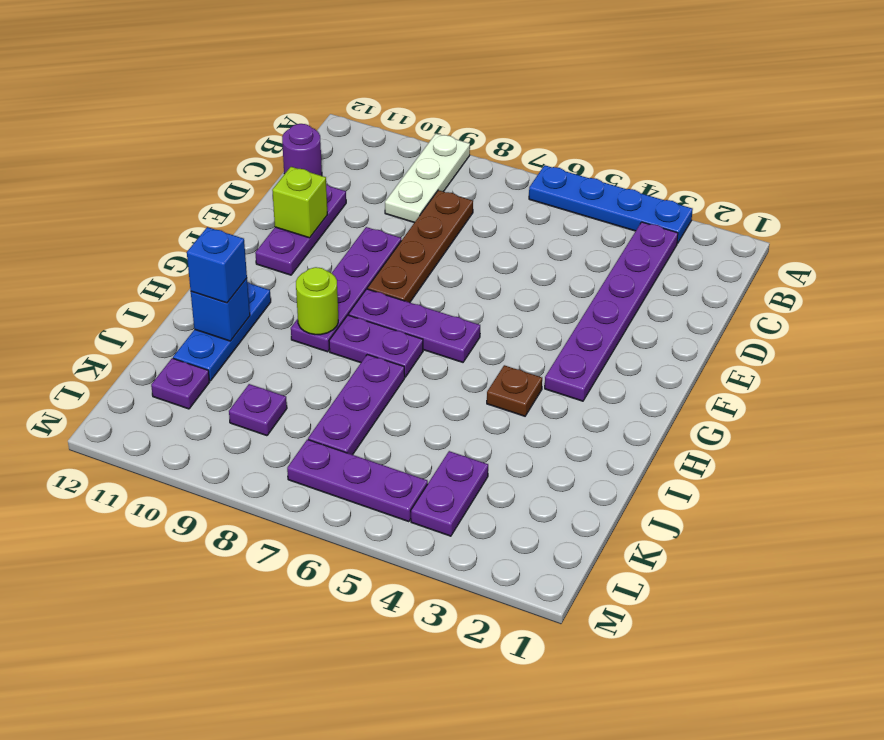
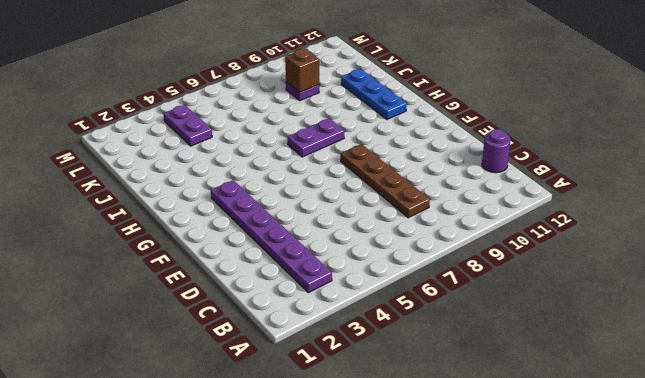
brown 1x1 brick [285,48,319,92] -> none
none -> blue 1x4 plate [529,165,693,243]
none -> white 1x3 plate [385,134,470,223]
none -> purple 1x3 plate [255,184,346,275]

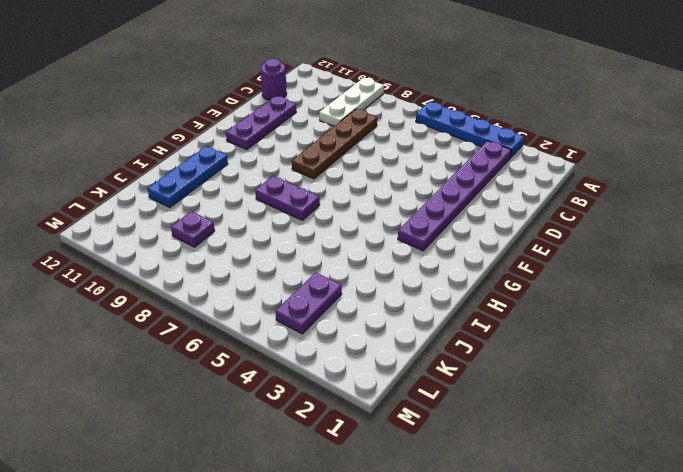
none -> purple 1x4 plate [291,227,401,352]
none -> purple 1x3 plate [349,289,480,362]
none -> brown 1x1 plate [487,365,542,416]

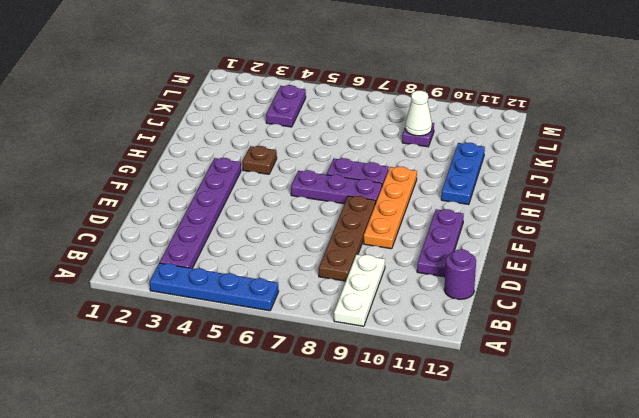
orange 1x4 plate [364,167,417,249] -> purple 1x4 plate [291,227,401,352]
white 1x1 cone [405,91,432,136] -> none
none -> purple 1x3 plate [308,355,405,455]
none -> purple 1x1 plate [151,358,210,409]
none -> purple 1x3 plate [287,439,428,522]

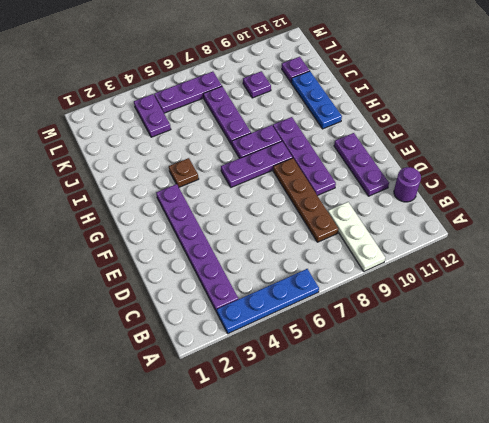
none -> lime 1x1 brick [272,167,328,238]
none -> lime 1x1 round brick [296,267,338,335]
none -> blue 1x1 brick [191,278,250,341]

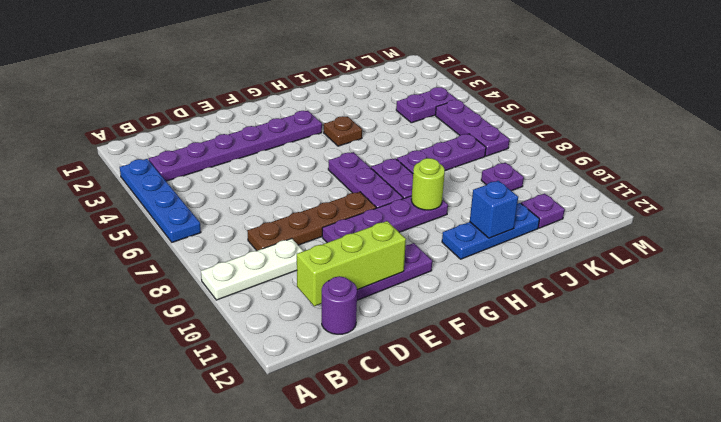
lime 1x3 brick [297,221,406,306] -> lime 1x1 brick [272,167,328,238]
none -> blue 1x1 brick [187,227,247,303]

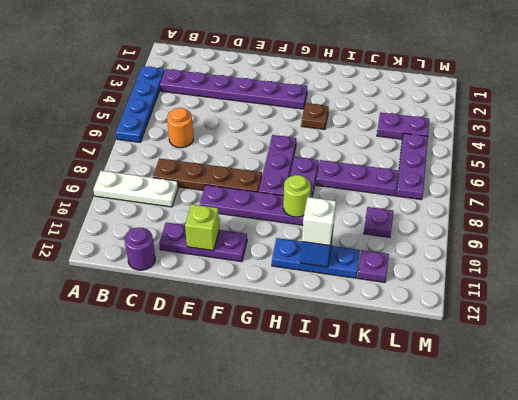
orange 1x1 round brick [167,108,193,148] -> none
white 1x1 brick [302,197,336,246] -> blue 1x1 brick [187,227,247,303]

